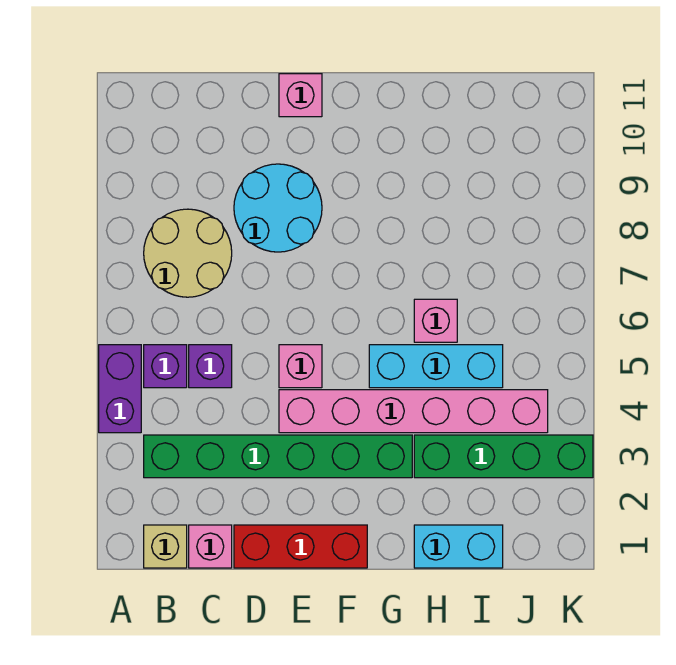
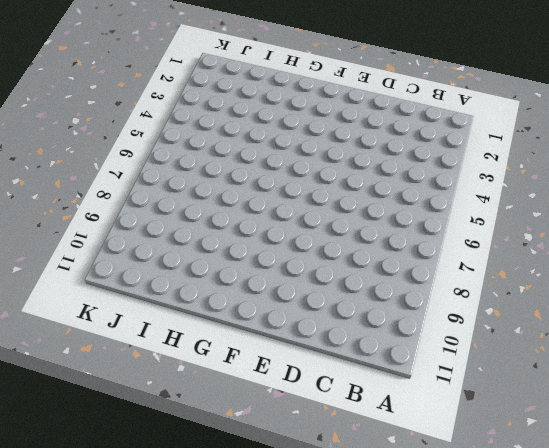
none -> purple 1x2 brick [99,345,141,433]
none -> tan 1x1 brick [144,525,187,568]
none -> green 1x6 brick [144,435,412,478]

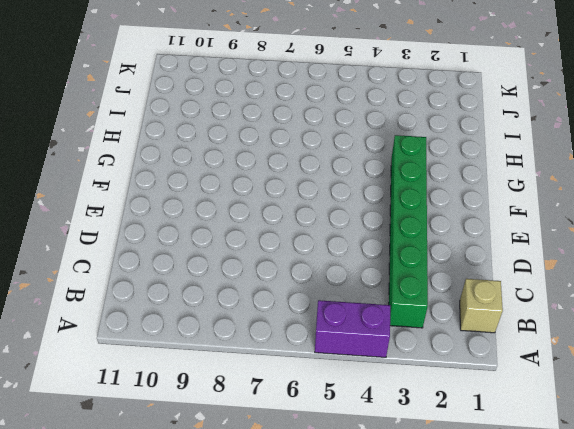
none -> purple 1x1 brick [144,345,187,388]
none -> tan 2x2 round brick [144,209,232,297]
none -> pink 1x1 brick [189,525,232,568]

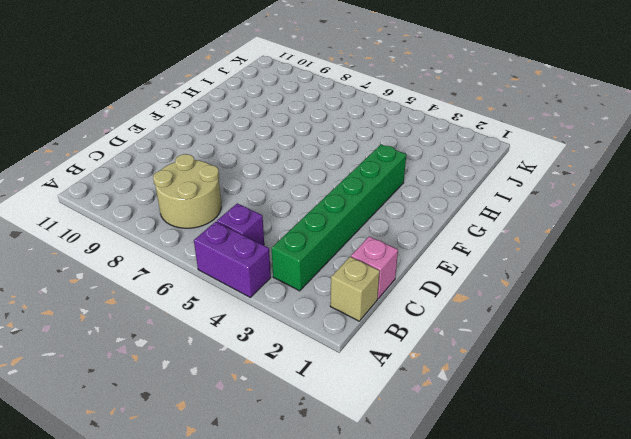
none -> purple 1x1 brick [189,345,232,388]
none -> red 1x3 brick [234,525,367,568]
none -> cyan 2x2 round brick [234,164,322,252]

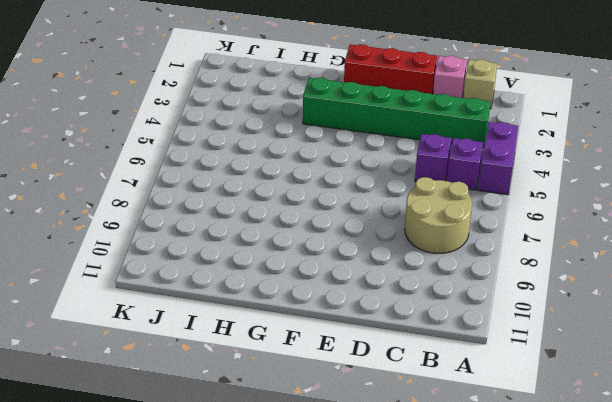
none -> cyan 2x2 round brick [234,164,322,252]
none -> pink 1x6 brick [279,390,548,433]
none -> pink 1x1 brick [279,345,322,388]

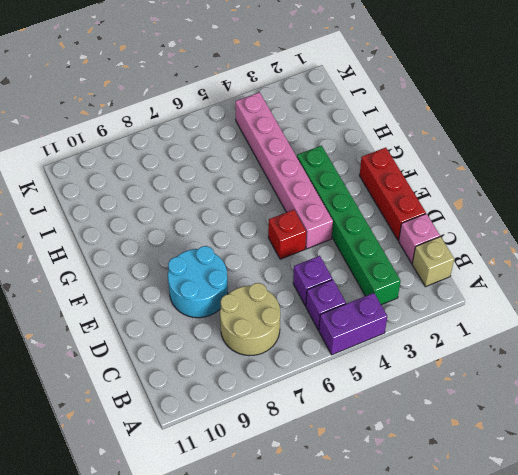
red 1x1 brick [268,210,306,259] -> pink 1x1 brick [279,345,322,388]
none -> pink 1x1 brick [279,74,322,117]
none -> cyan 1x3 brick [369,345,503,388]
none -> cyan 1x2 brick [414,525,503,568]

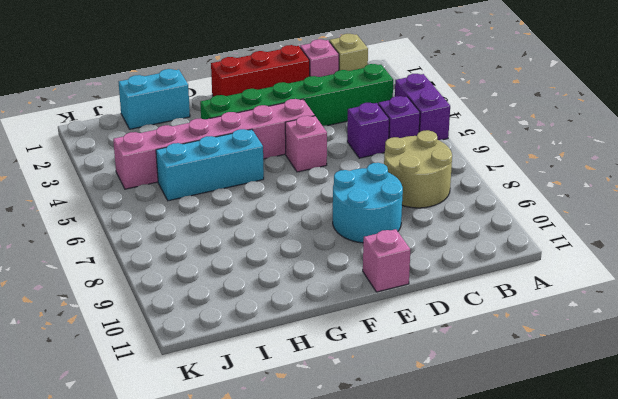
none -> green 1x4 brick [414,435,593,478]
none -> pink 1x1 brick [414,299,457,342]

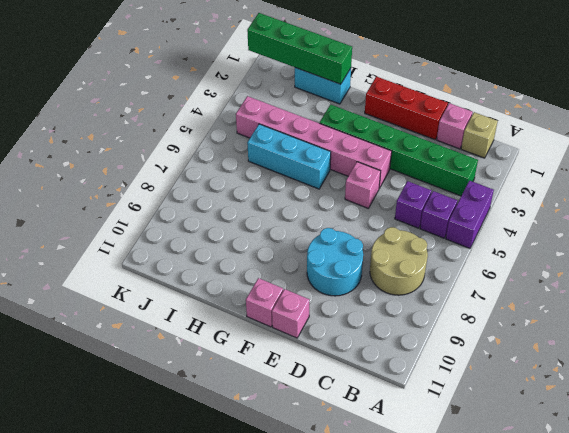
pink 1x1 brick [246,278,283,327] -> pink 1x1 brick moved to [414,299,457,342]
green 1x4 brick [247,13,352,84] -> green 1x4 brick moved to [414,435,593,478]

